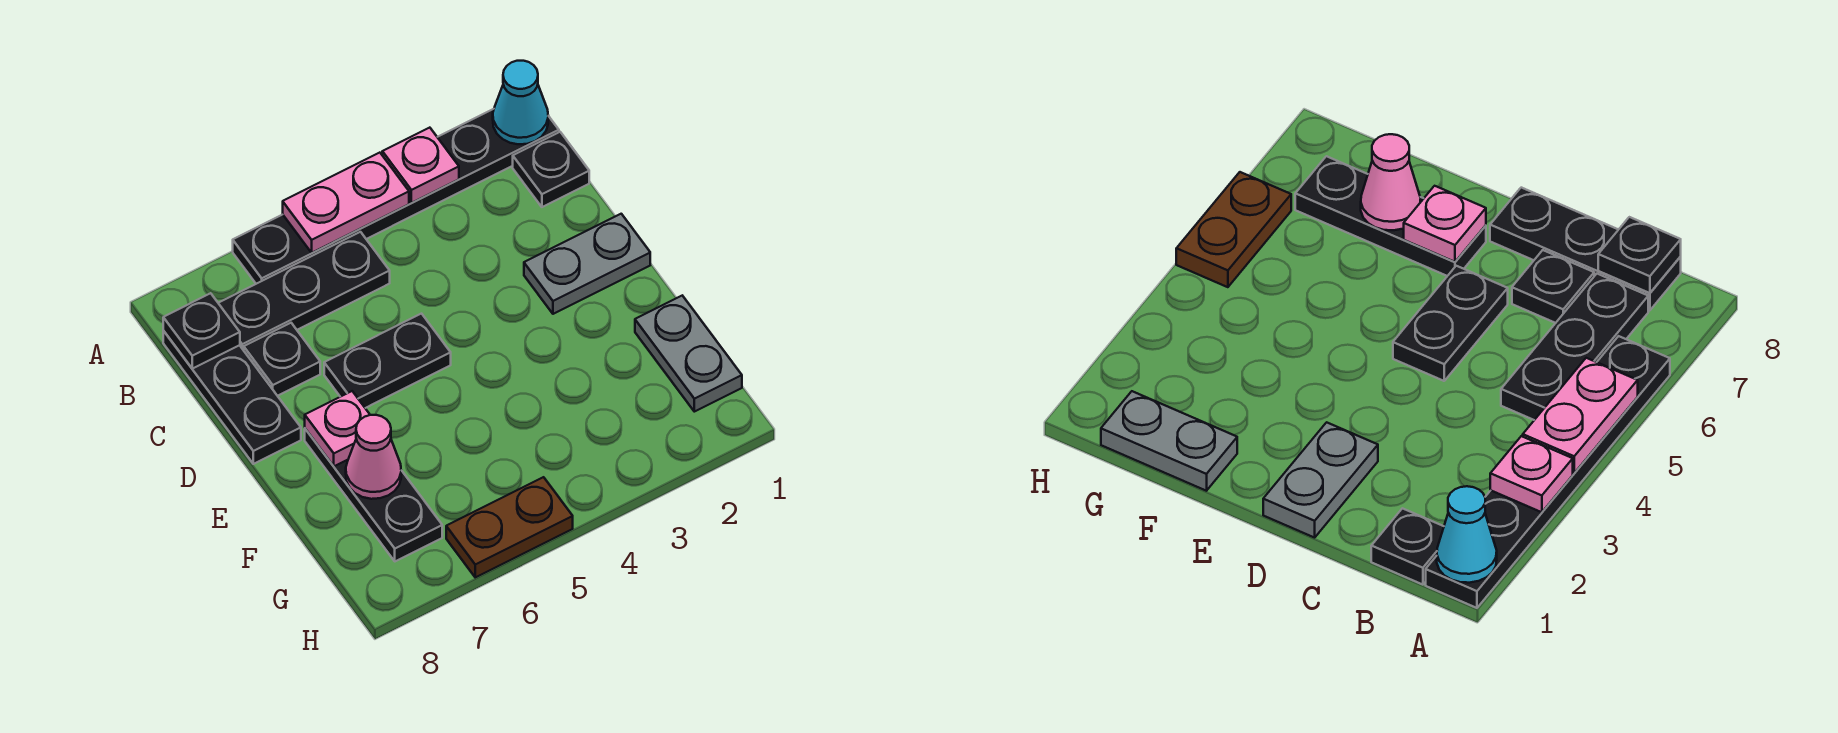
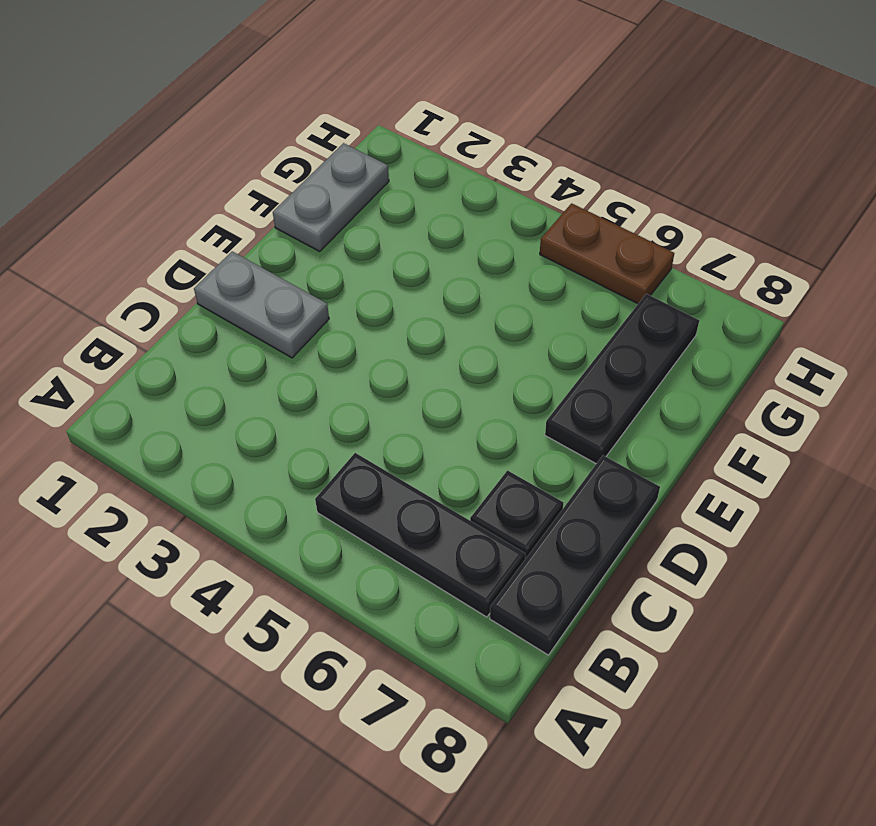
none -> black 1x6 plate [233,109,559,284]
none -> black 1x1 plate [513,132,589,207]
none -> black 1x2 plate [324,314,451,408]

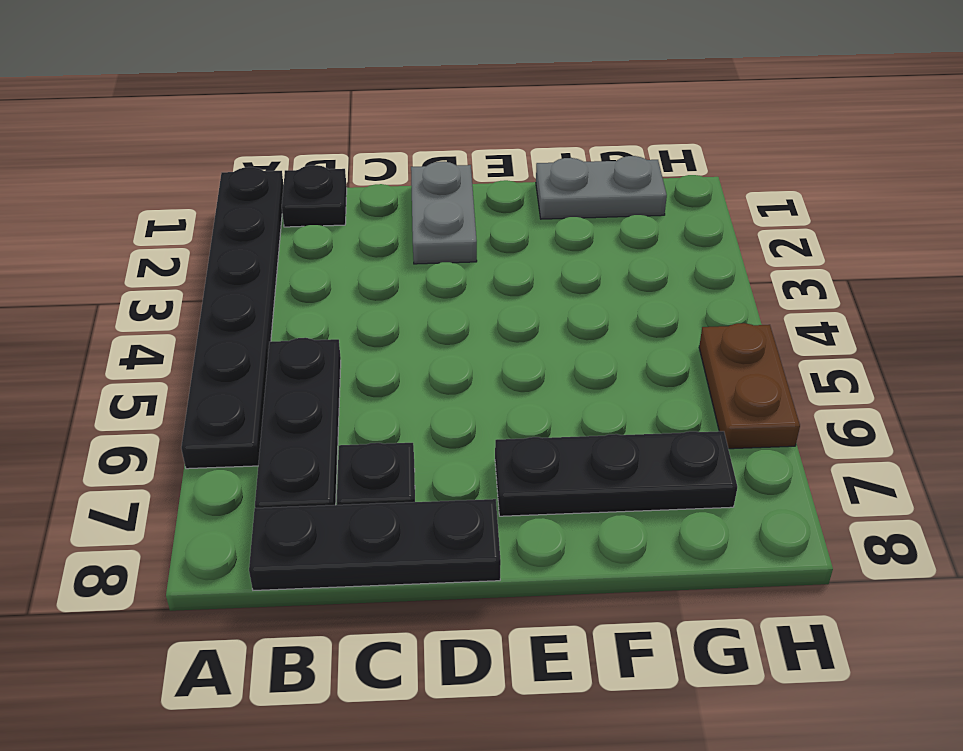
none -> black 1x2 plate [324,314,451,408]
none -> cyan 1x1 cone [493,61,548,144]
none -> pink 1x1 plate [382,128,459,203]

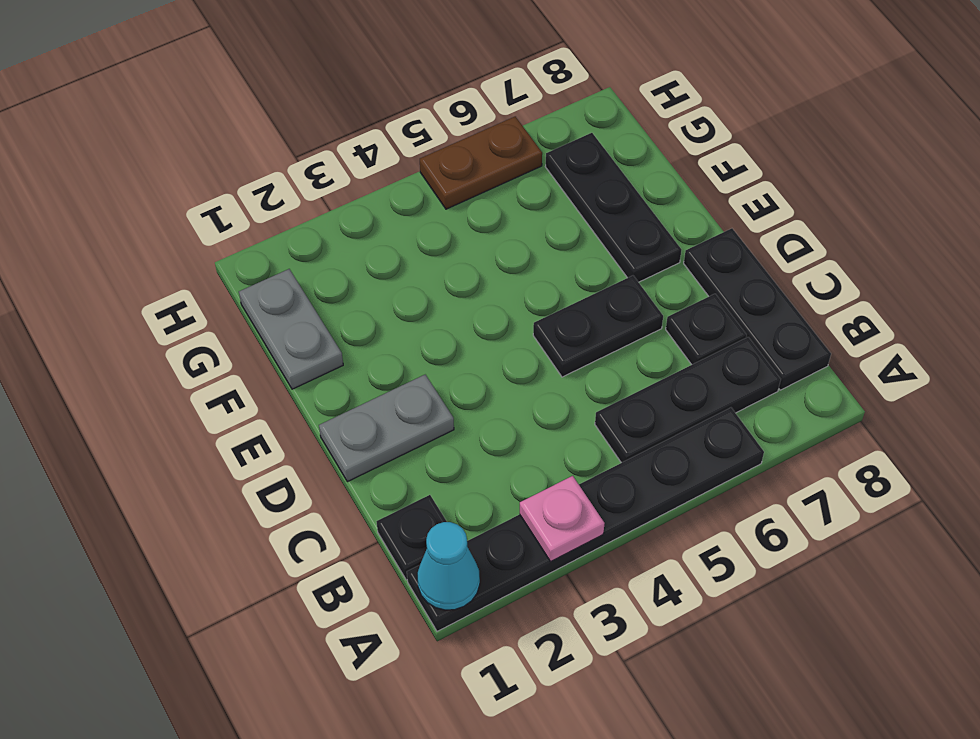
none -> pink 1x2 plate [283,153,409,253]
none -> black 1x1 plate [163,293,240,369]
none -> pink 1x1 plate [305,391,370,466]

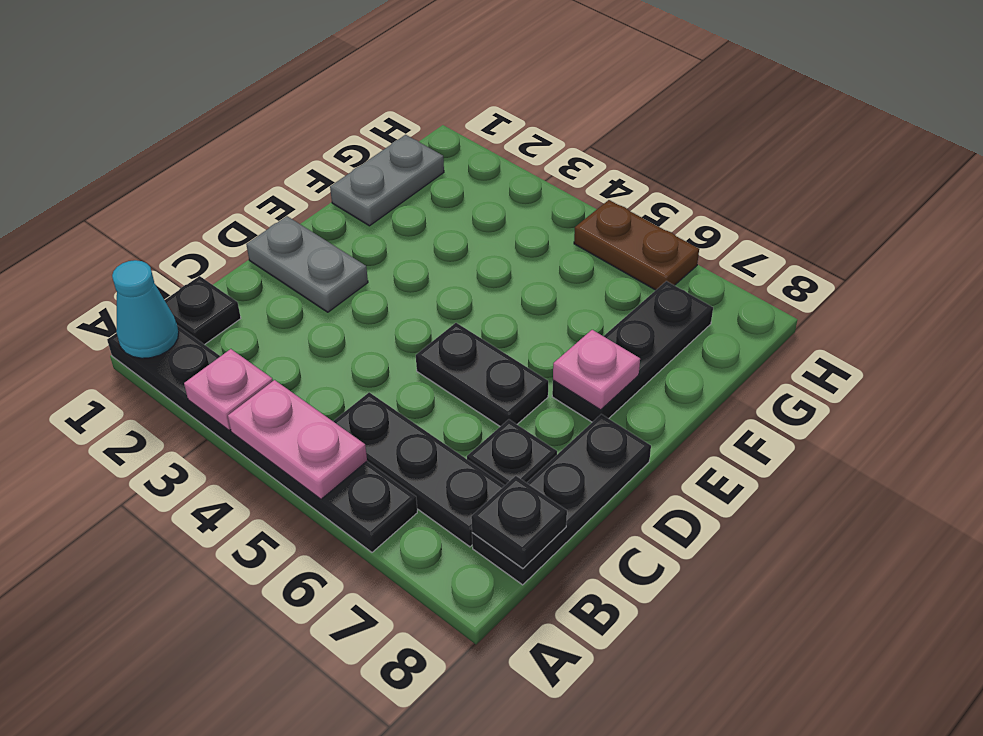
none -> pink 1x1 cone [346,415,401,499]

